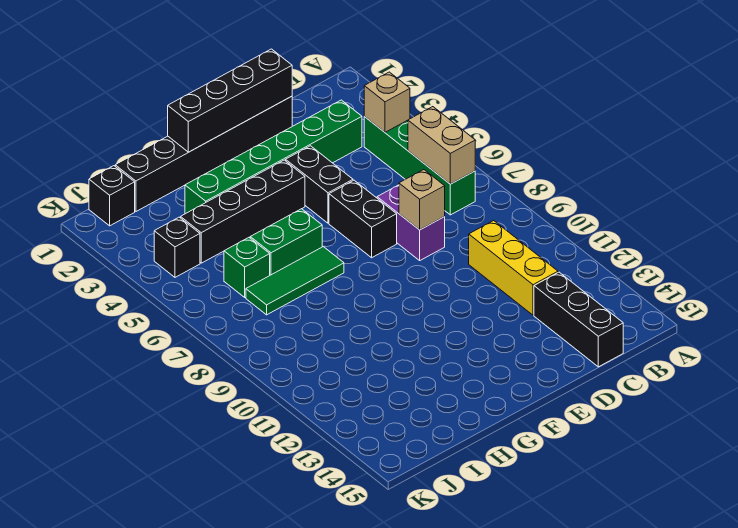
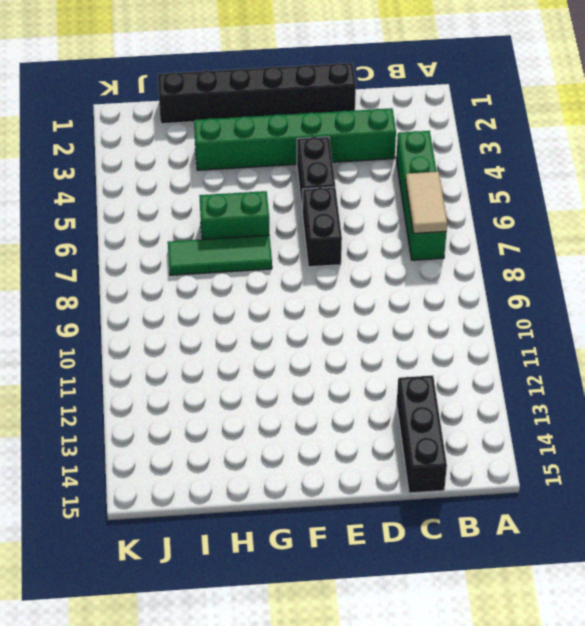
tan 1x2 tile [406,172,447,233] -> tan 1x2 brick [408,107,475,184]
none -> yellow 1x3 brick [469,221,558,315]
none -> purple 1x2 brick [377,185,445,260]
none -> black 1x4 brick [181,160,305,263]

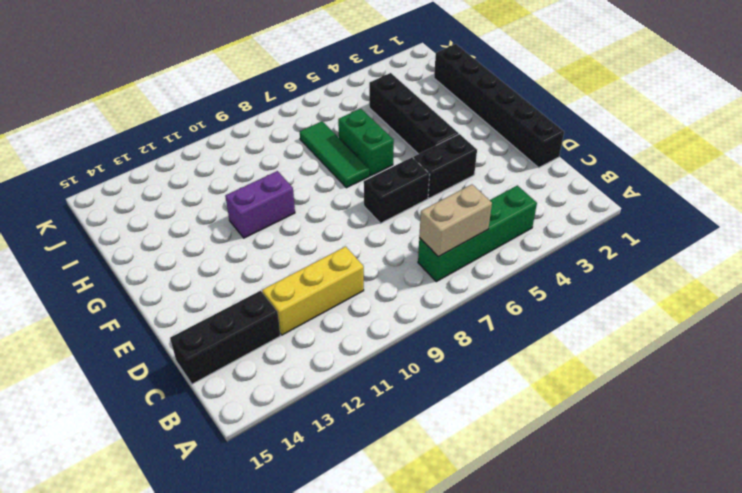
purple 1x2 brick [225,171,295,238] -> purple 1x2 brick moved to [377,185,445,260]
none -> green 1x6 brick [185,100,362,214]
none -> green 1x1 brick [224,238,270,297]
none -> black 1x1 brick [89,166,135,226]

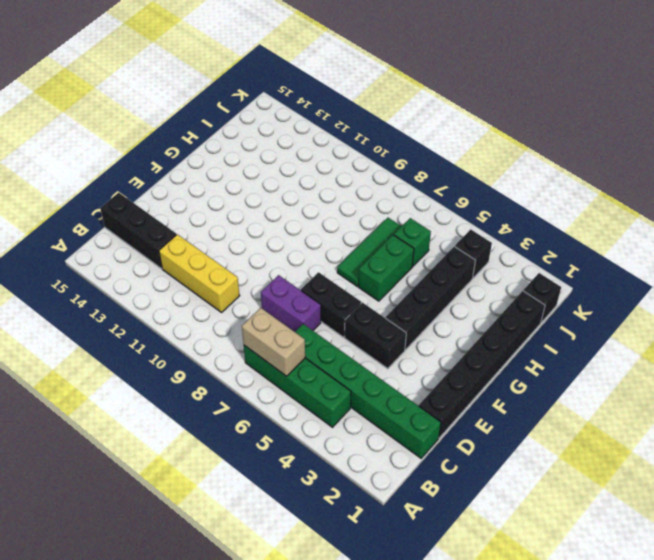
green 1x6 brick [295,324,441,458] -> green 1x6 brick turned to [185,100,362,214]
none -> tan 1x1 brick [364,72,410,132]
none -> black 1x4 brick [168,49,292,152]
none -> tan 1x1 brick [399,170,445,230]

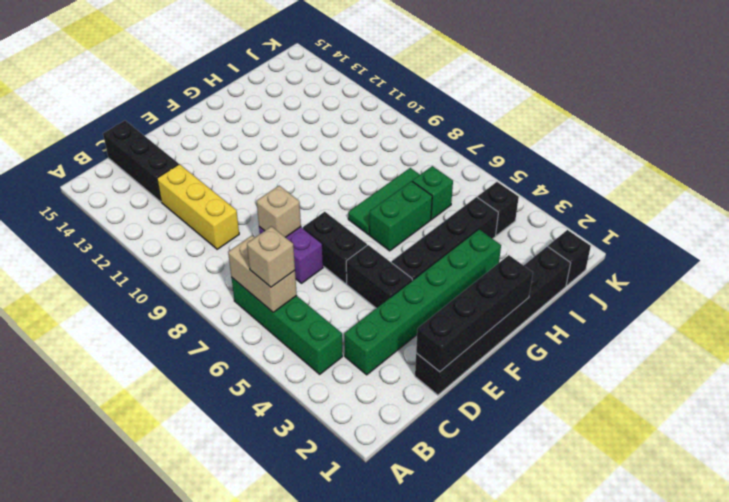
tan 1x1 brick [247,226,295,287] -> tan 1x1 brick moved to [364,72,410,132]

